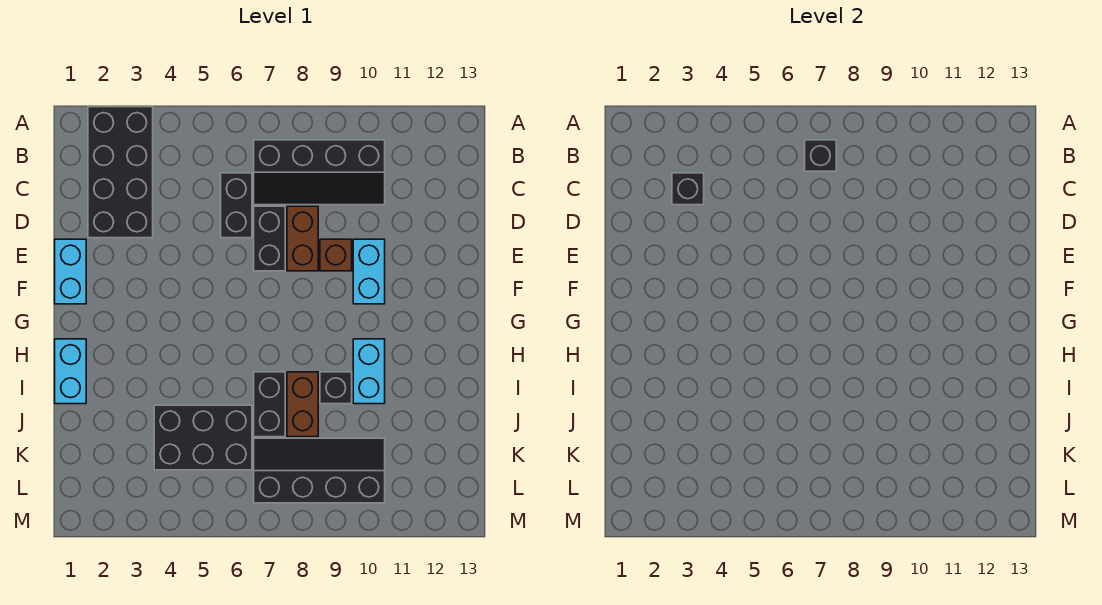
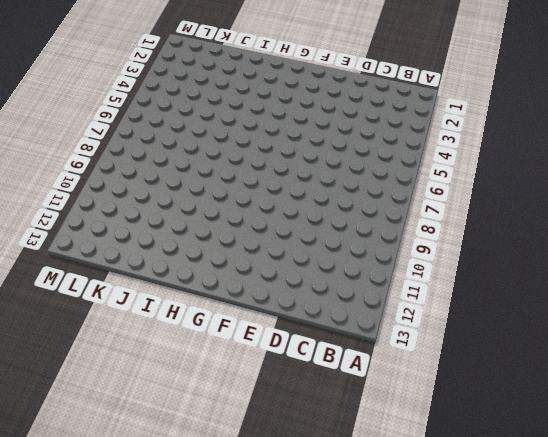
none -> black 2x4 brick [88,107,153,238]
none -> black 2x4 slope [254,140,385,205]
none -> black 1x2 brick [221,173,252,238]

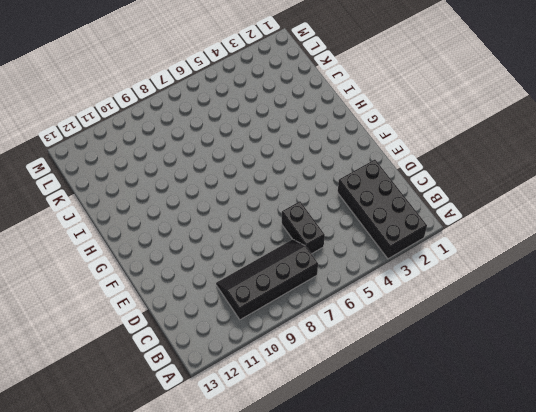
none -> black 1x2 brick [254,206,285,271]
none -> brown 1x2 brick [287,206,318,271]
none -> cyan 1x2 brick [55,239,86,304]

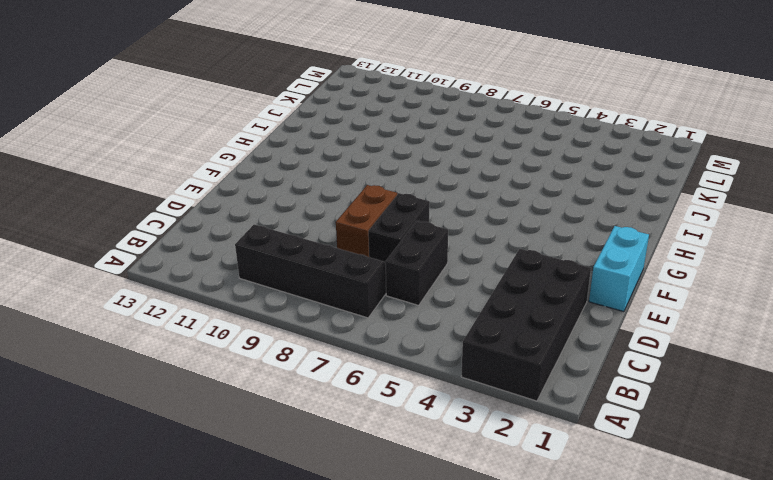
none -> brown 1x1 brick [320,239,352,271]
none -> cyan 1x2 brick [353,239,385,304]
none -> cyan 1x2 brick [55,339,86,404]

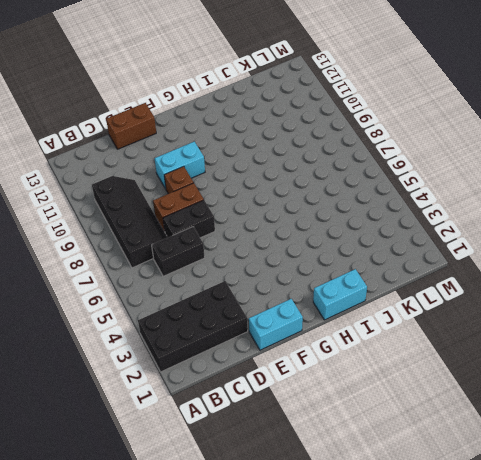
brown 1x2 brick [106,103,156,149] -> brown 1x2 brick moved to [287,372,318,437]
none -> cyan 1x2 brick [353,339,385,404]
none -> black 1x2 brick [254,372,285,437]
none -> black 1x1 brick [320,372,352,404]

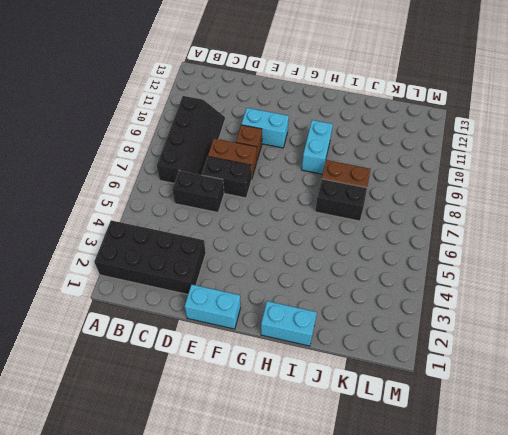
cyan 1x2 brick [302,120,333,174] -> cyan 1x2 brick turned to [353,339,385,404]
none -> black 1x1 brick [320,372,352,404]
none -> black 2x3 brick [154,405,252,470]
none -> black 2x4 slope [254,438,385,503]

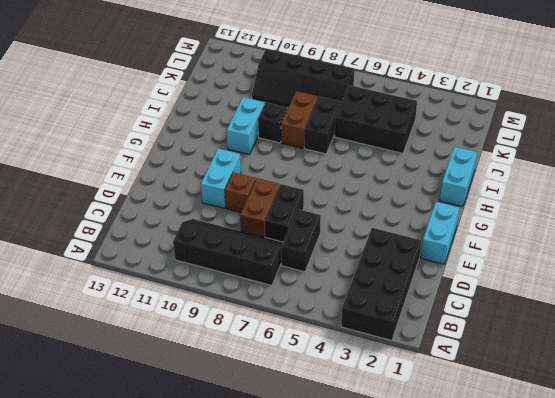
none -> black 1x1 brick [805,140,836,171]
none -> black 1x1 brick [672,173,704,205]

